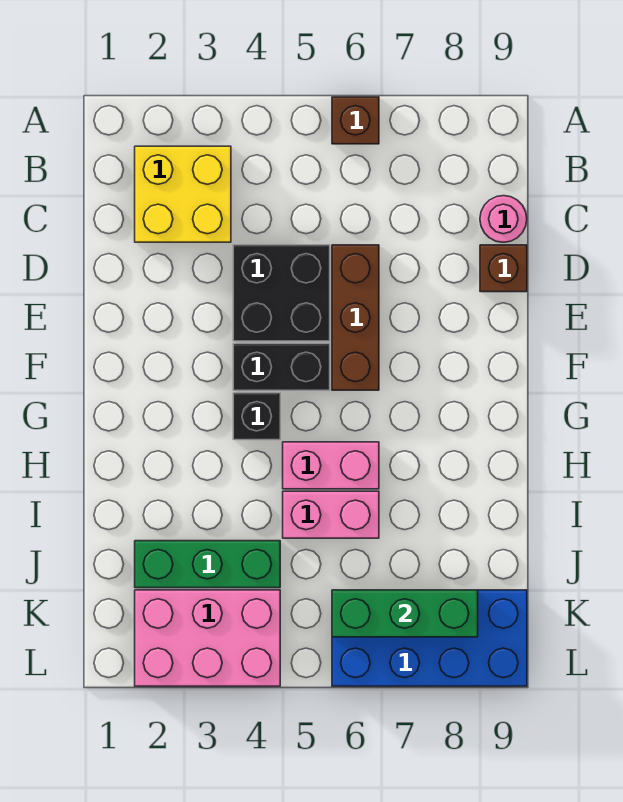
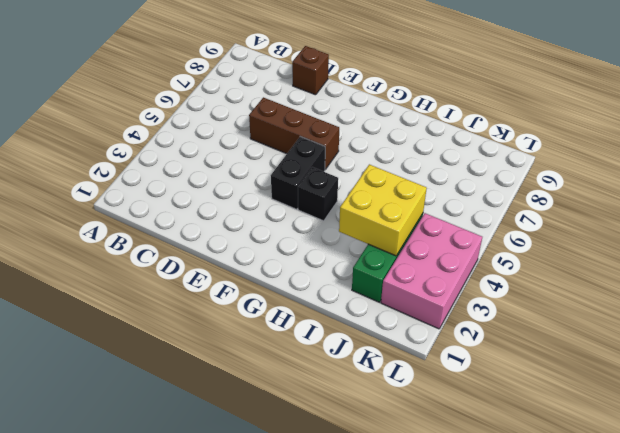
yellow 2x2 brick [339,164,427,256] -> yellow 2x2 brick moved to [135,146,231,242]
none -> brown 1x1 brick [332,97,379,144]
none -> pink 1x1 round brick [480,196,527,242]
none -> black 2x2 brick [233,245,330,341]

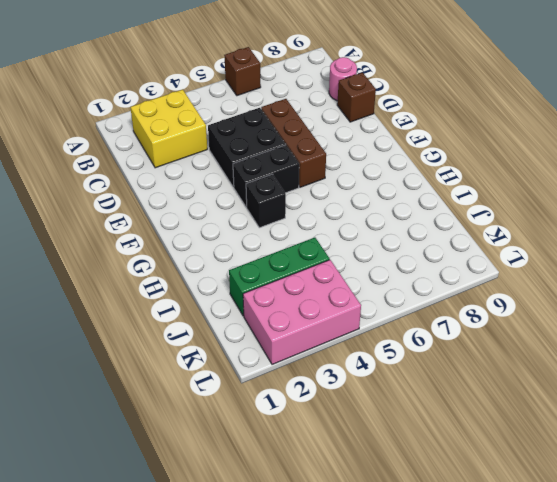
none -> pink 1x2 brick [283,442,379,489]
none -> pink 1x2 brick [283,491,379,538]
none -> blue 2x4 brick [332,590,527,686]

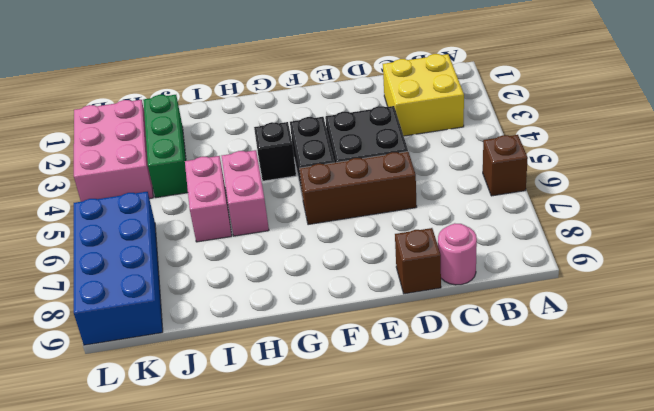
none -> green 1x3 brick [332,590,478,637]

